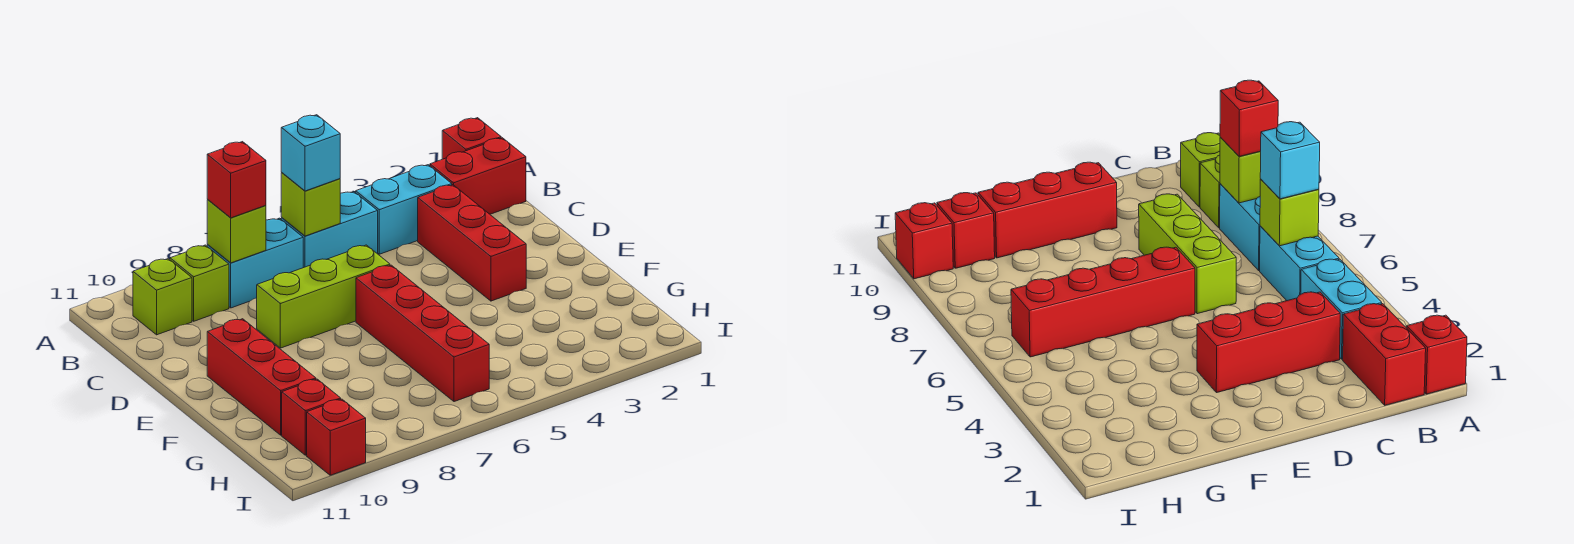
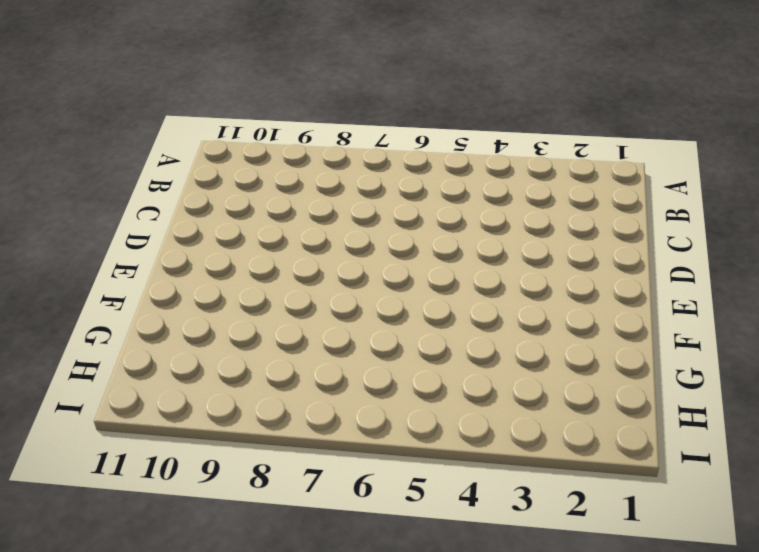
none -> red 1x1 brick [442,118,501,159]
none -> red 1x2 brick [430,138,526,214]
none -> cyan 1x2 brick [356,165,452,254]

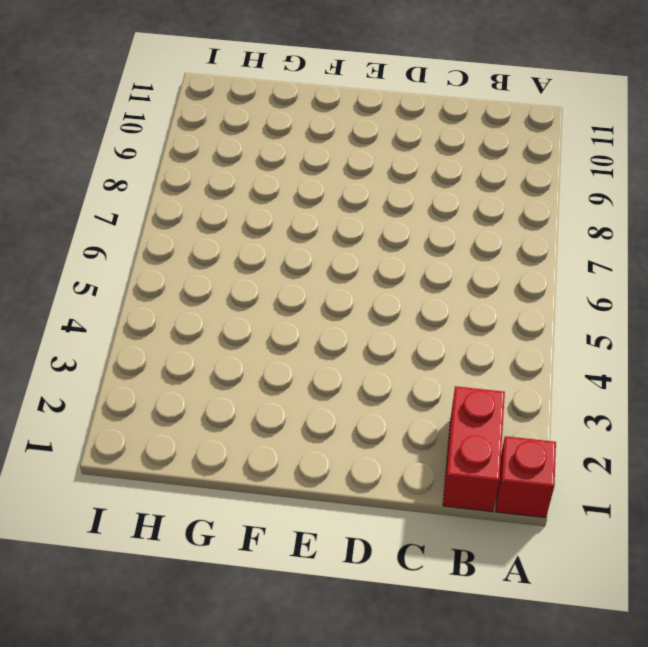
none -> cyan 1x2 brick [356,165,452,254]
none -> cyan 1x2 brick [281,192,378,268]
none -> cyan 1x2 brick [207,218,303,308]

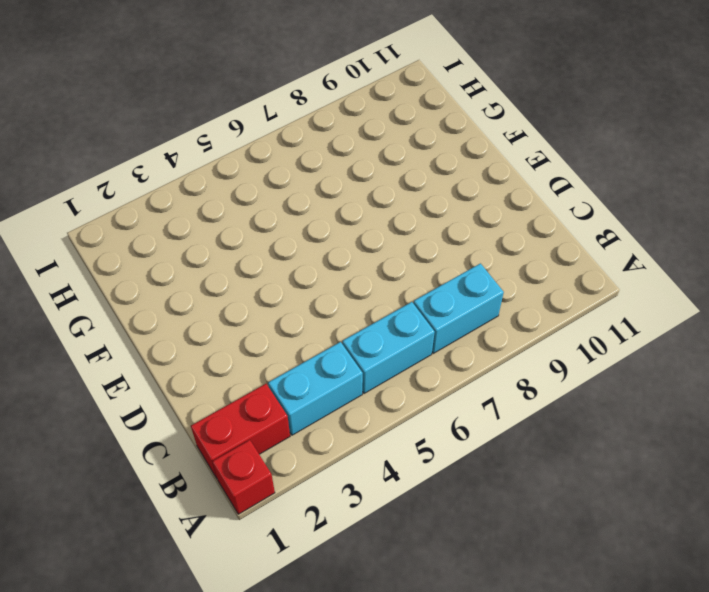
none -> lime 1x1 brick [170,245,229,321]
none -> lime 1x1 brick [133,259,192,335]
none -> red 1x3 brick [418,185,526,301]

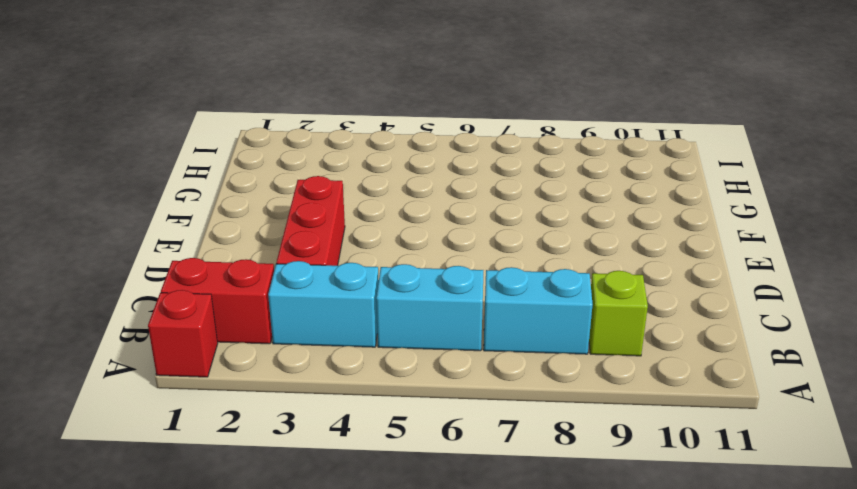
none -> lime 1x1 brick [133,259,192,335]
none -> lime 1x3 brick [257,245,390,348]
none -> red 1x4 brick [356,265,489,402]

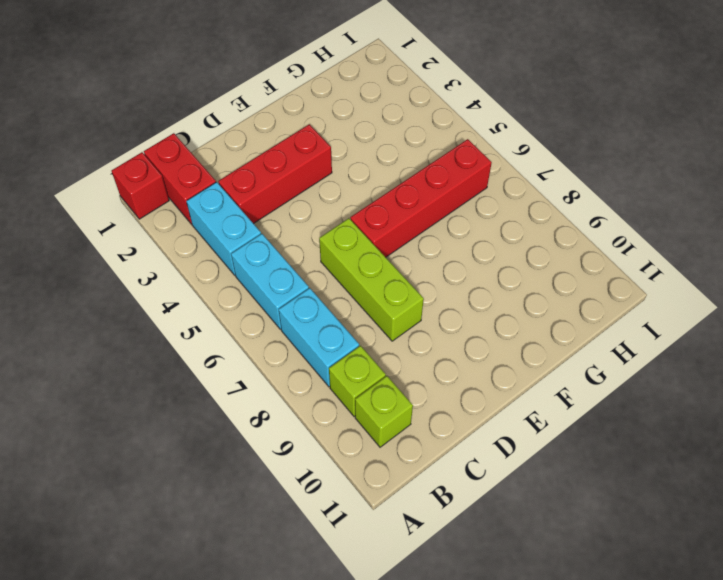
none -> red 1x3 brick [207,319,316,435]
none -> red 1x1 brick [282,379,341,455]
none -> red 1x1 brick [307,399,366,475]

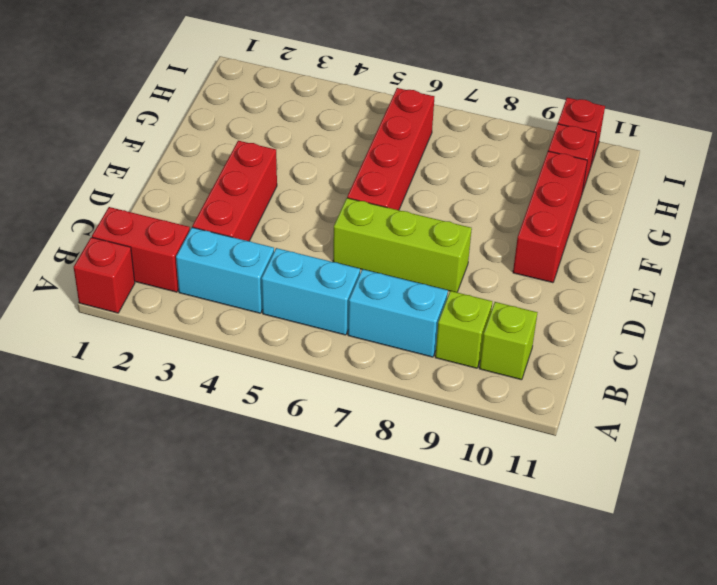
none -> lime 1x1 brick [281,173,340,236]
none -> lime 1x1 brick [207,200,266,263]
none -> cyan 1x1 brick [281,115,340,191]

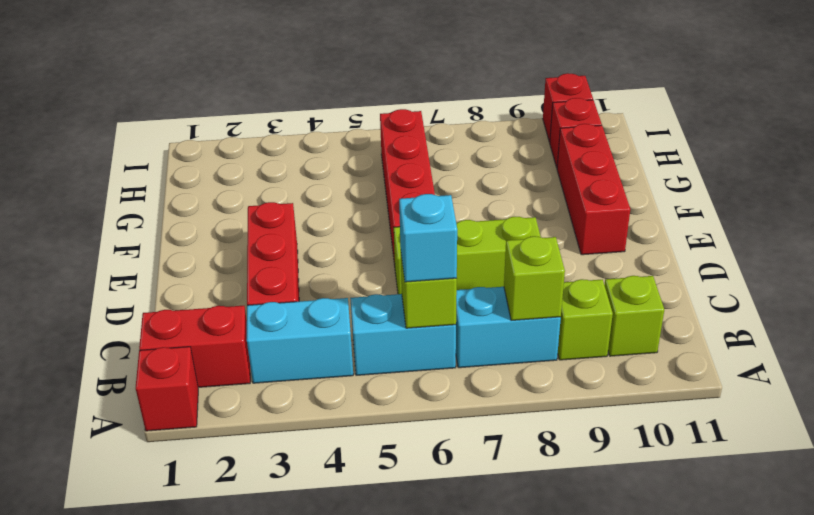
none -> red 1x1 brick [207,142,266,218]

